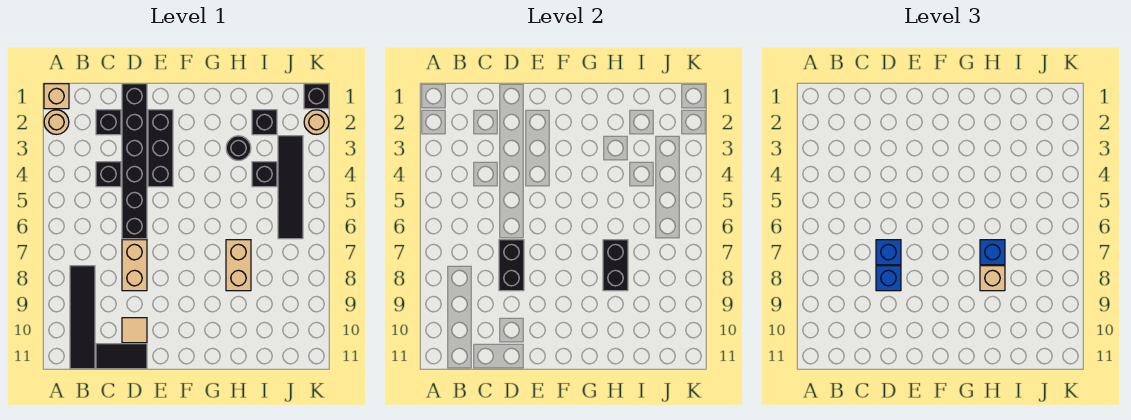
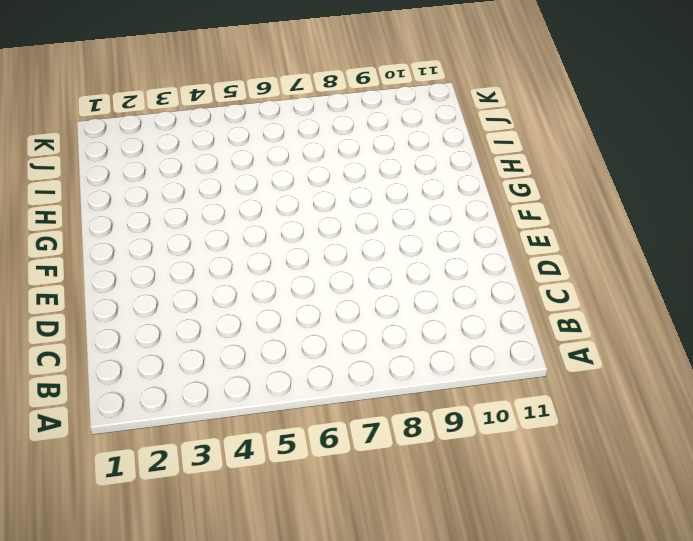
none -> tan 1x1 brick [44,84,69,109]
none -> tan 1x1 round brick [44,110,69,134]
none -> black 1x4 tile [70,266,95,369]

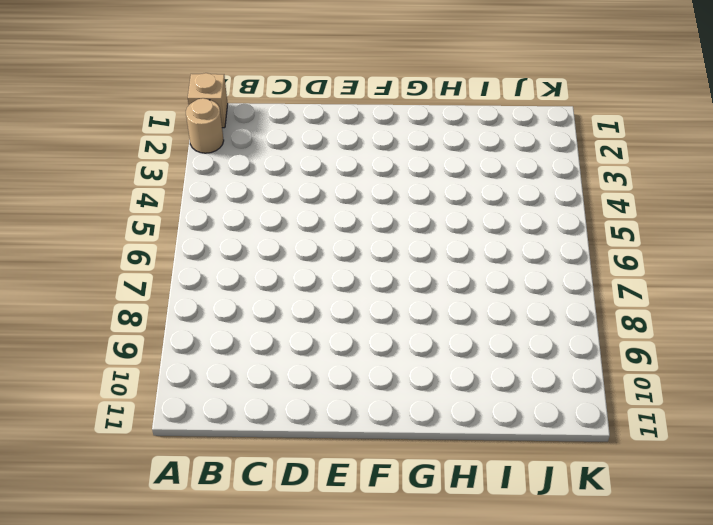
none -> black 1x4 tile [70,266,95,369]
none -> black 1x1 brick [96,110,121,135]
none -> black 1x1 brick [96,162,121,187]

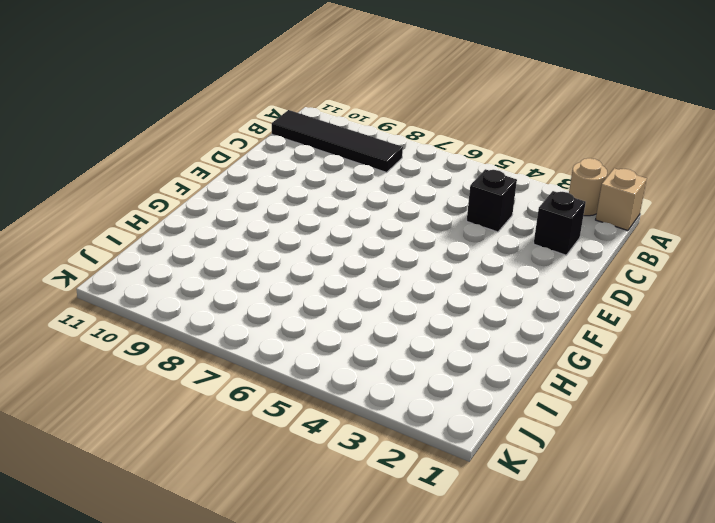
none -> black 1x2 tile [96,344,147,369]
none -> black 1x6 brick [122,84,147,239]
none -> tan 1x2 brick [122,240,147,291]

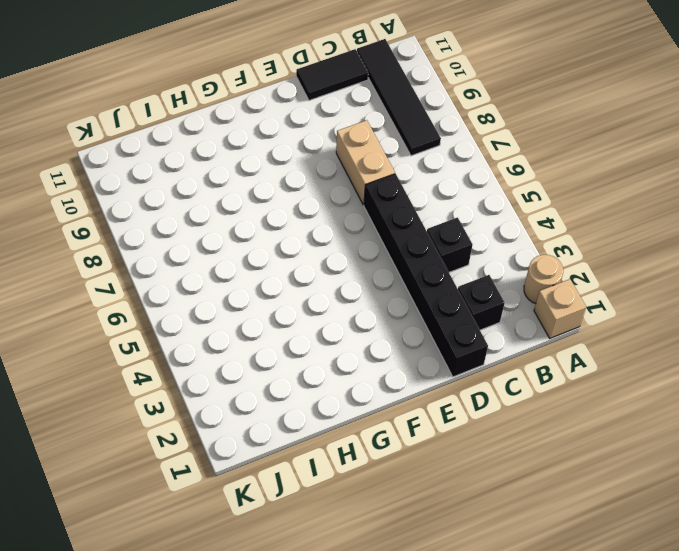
none -> tan 1x1 tile [122,318,147,343]
none -> black 1x3 brick [148,110,173,187]
none -> black 1x1 round brick [226,136,251,160]

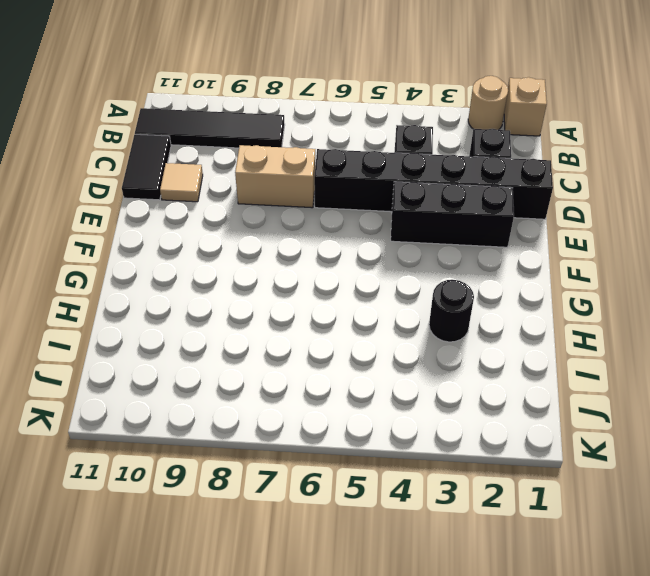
none -> tan 1x2 brick [226,240,251,291]
none -> black 1x1 brick [252,110,277,135]
none -> black 1x1 brick [252,162,277,187]

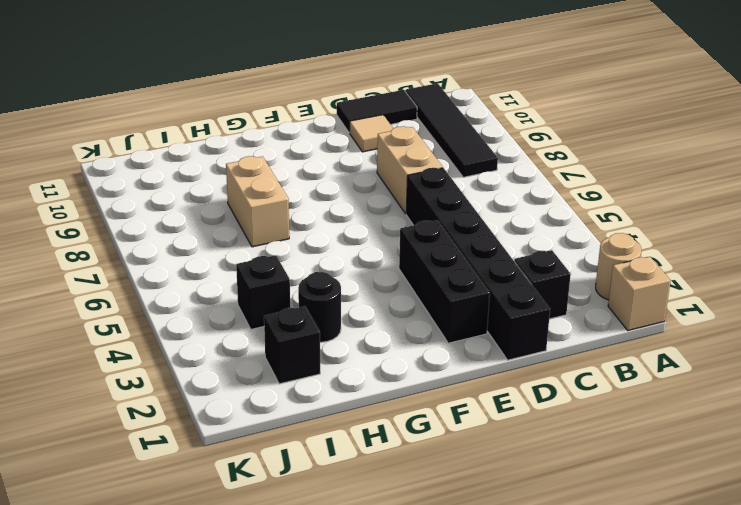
none -> black 1x1 brick [96,162,121,187]
none -> black 1x4 tile [278,136,303,239]
none -> black 1x1 brick [304,84,329,109]

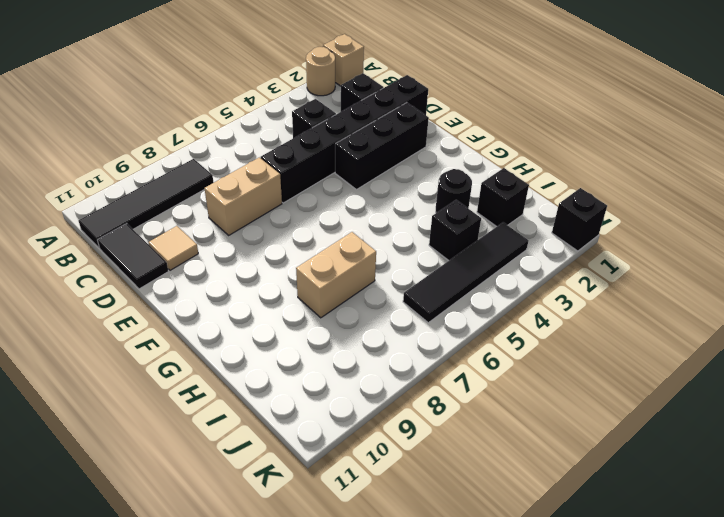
none -> tan 1x1 round brick [304,110,329,134]
none -> black 1x2 brick [499,240,524,291]
none -> black 1x2 brick [603,240,628,291]

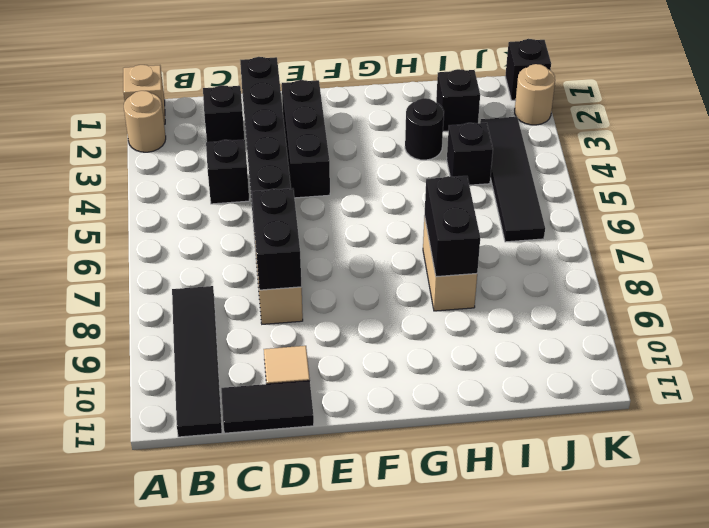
none -> blue 1x1 brick [876,240,901,265]
none -> blue 1x1 brick [876,266,901,291]
none -> blue 1x1 brick [980,240,1005,265]

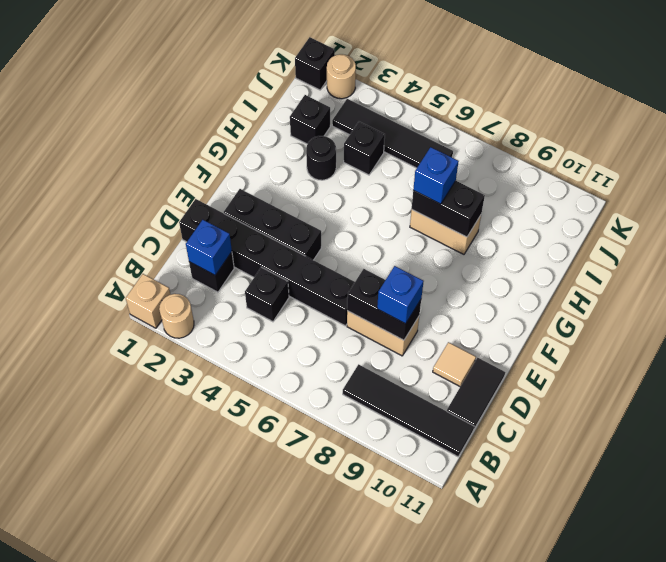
blue 1x1 brick [186,220,232,275] -> blue 1x1 brick moved to [876,240,901,265]
none -> tan 1x1 brick [980,266,1005,291]

